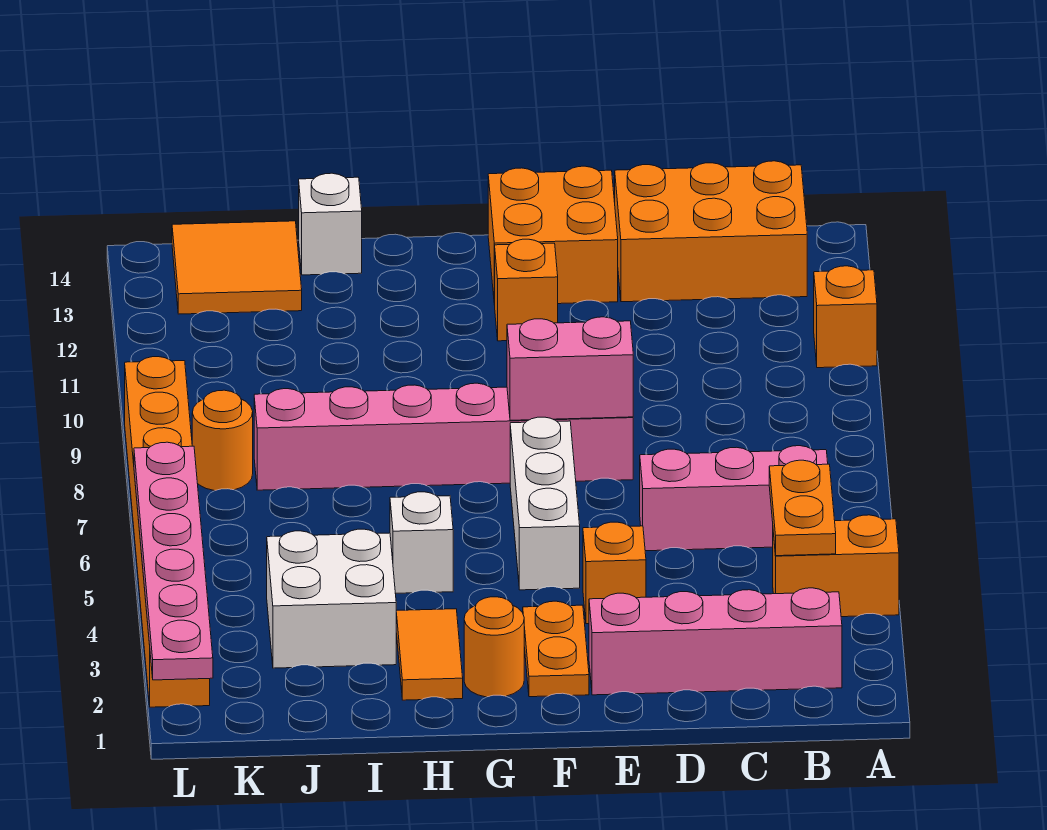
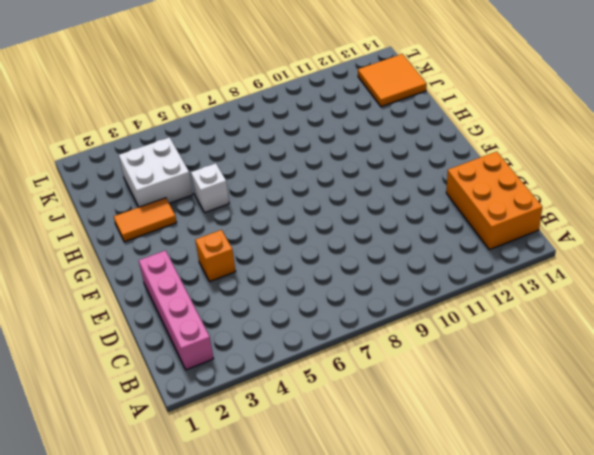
none -> orange 1x2 brick [773,515,899,617]
none -> orange 1x1 brick [814,266,877,368]
none -> pink 1x3 brick [640,446,828,551]

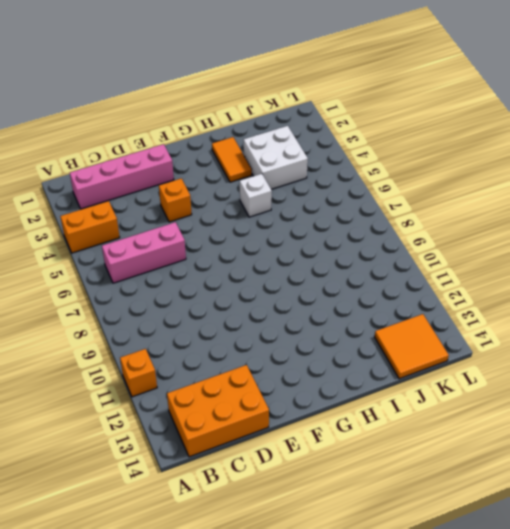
none -> pink 1x6 brick [254,383,633,490]
none -> orange 2x2 brick [488,166,618,305]
none -> orange 1x2 plate [523,601,589,697]

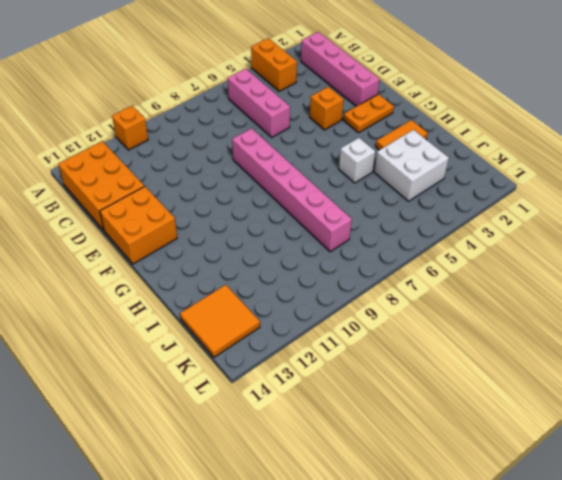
none -> white 1x3 brick [510,417,580,590]
none -> orange 1x1 brick [495,239,558,341]
none -> orange 1x1 round brick [464,597,524,697]

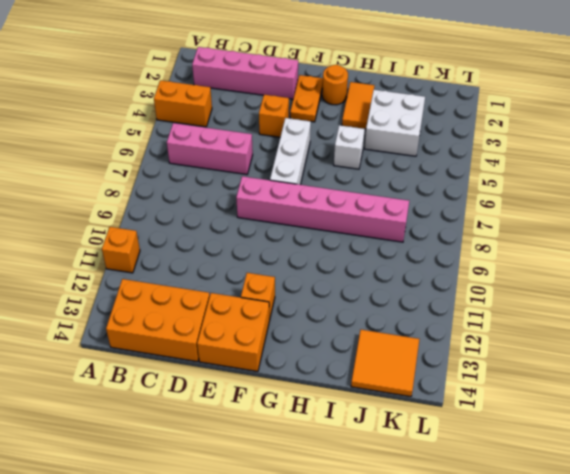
none -> white 1x1 brick [299,173,362,275]
none -> orange 1x1 round brick [192,390,253,491]
none -> orange 1x8 brick [125,357,210,707]

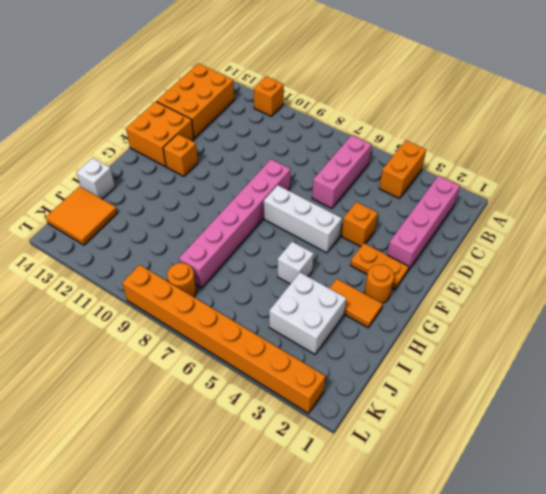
none -> orange 1x2 plate [769,460,836,556]
none -> pink 1x2 brick [507,317,633,420]
none -> pink 1x6 plate [134,442,213,680]

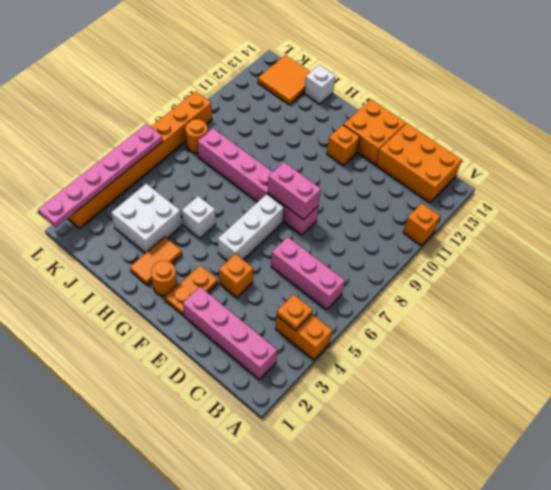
orange 1x1 plate [277,294,313,331] -> orange 1x2 plate [769,460,836,556]

